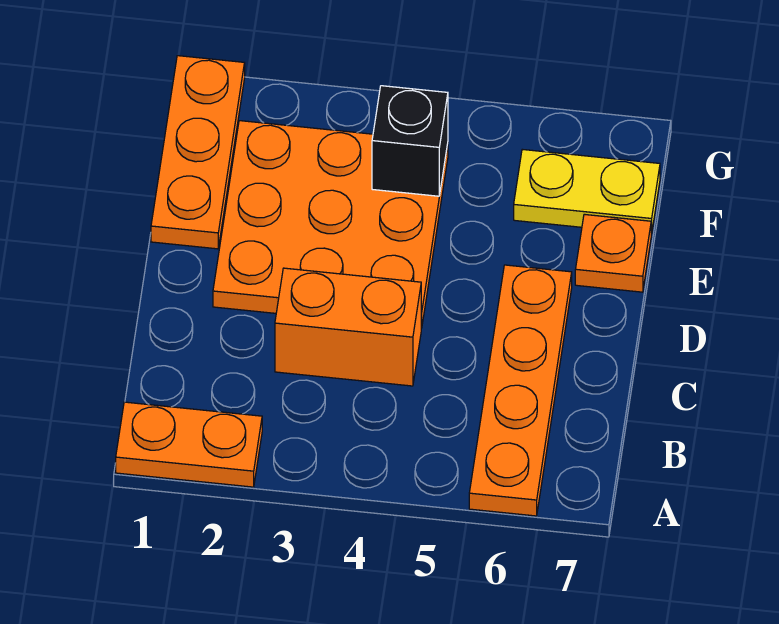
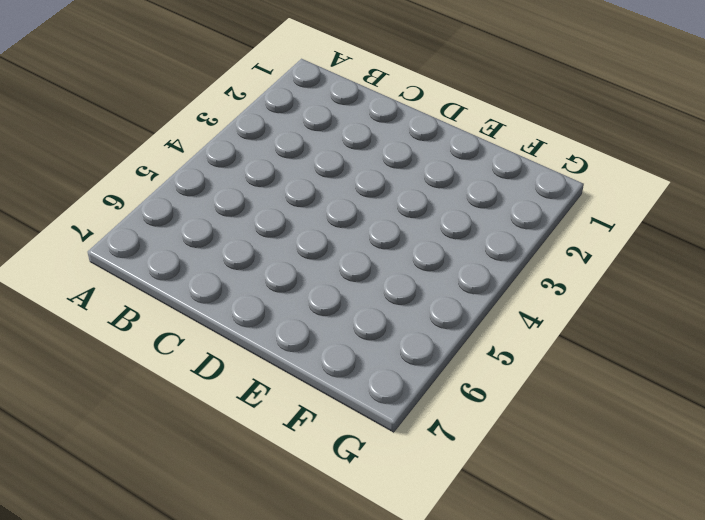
none -> orange 1x2 plate [116,402,262,487]
none -> orange 1x4 plate [469,265,572,516]

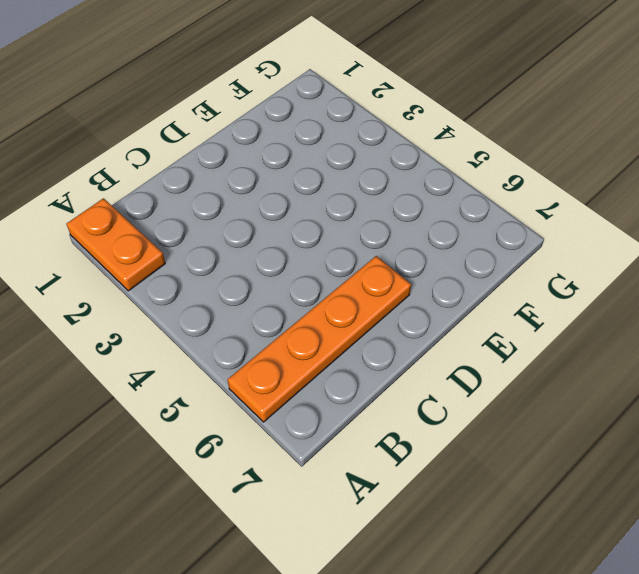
none -> orange 1x2 brick [275,268,421,386]
none -> orange 3x3 plate [213,121,448,328]

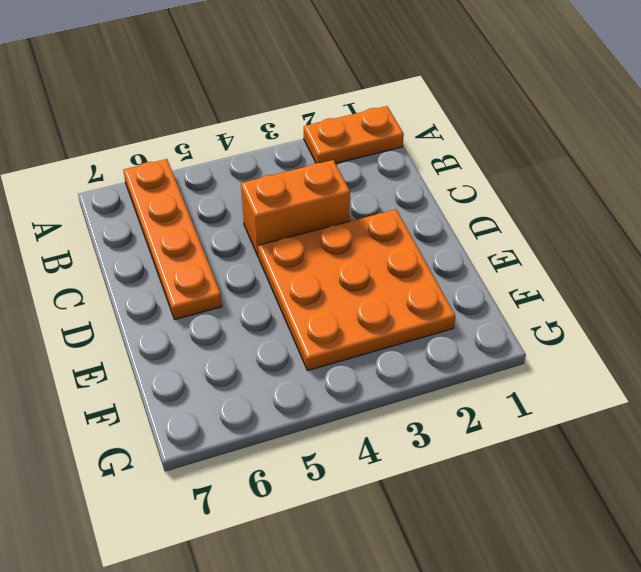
none -> orange 1x3 plate [151,56,245,249]
none -> orange 1x1 plate [575,214,651,292]

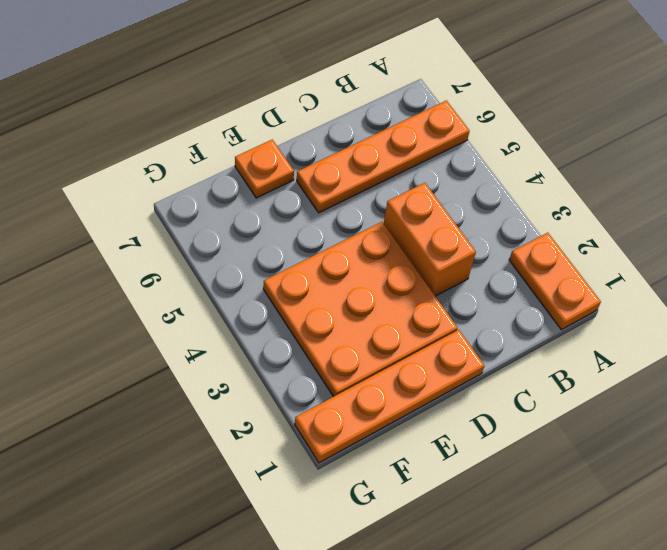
orange 1x4 plate [295,330,485,463] -> orange 1x3 plate [151,56,245,249]
none -> yellow 1x2 plate [514,149,660,234]
none -> black 1x1 brick [372,86,448,196]

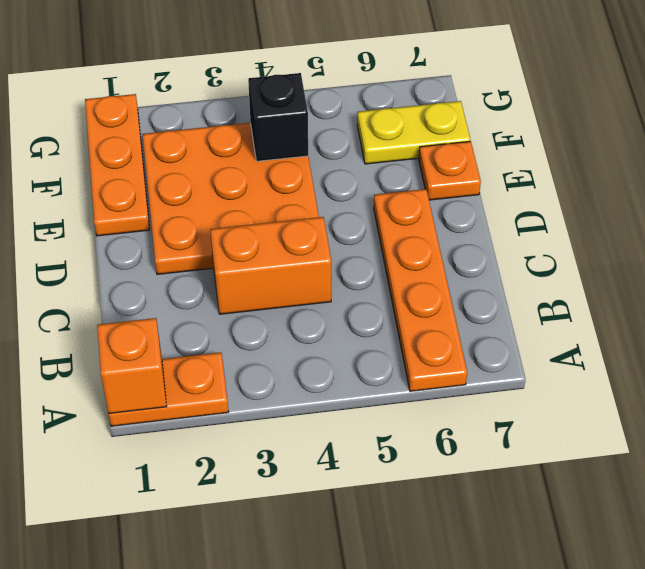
orange 1x1 brick [97,318,167,414] -> none

